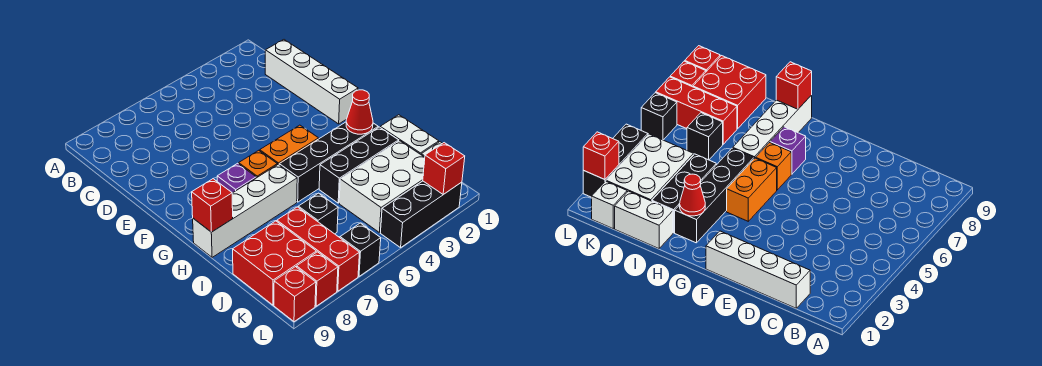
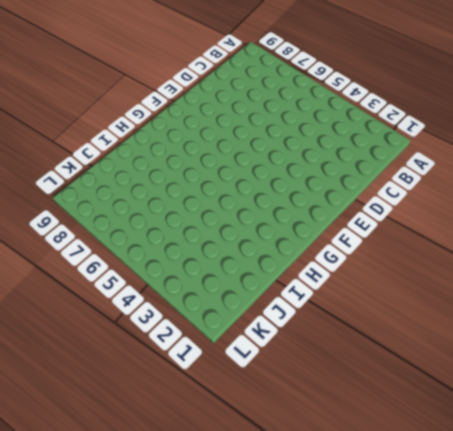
none -> white 1x4 brick [265,40,358,124]
none -> orange 1x2 brick [260,125,319,165]
none -> orange 1x1 brick [239,150,277,178]

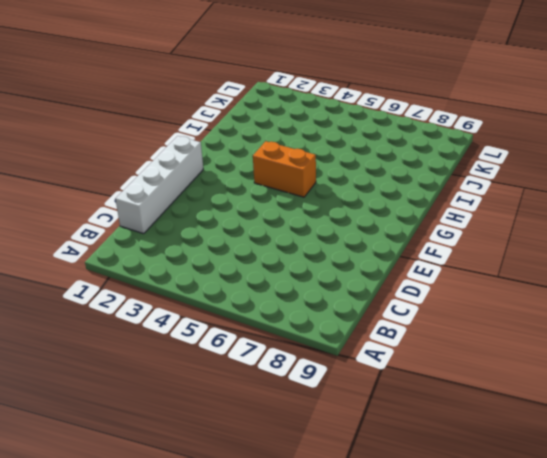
none -> orange 1x1 brick [239,150,277,178]
none -> purple 1x1 brick [217,163,256,193]
none -> black 1x4 brick [279,122,378,202]

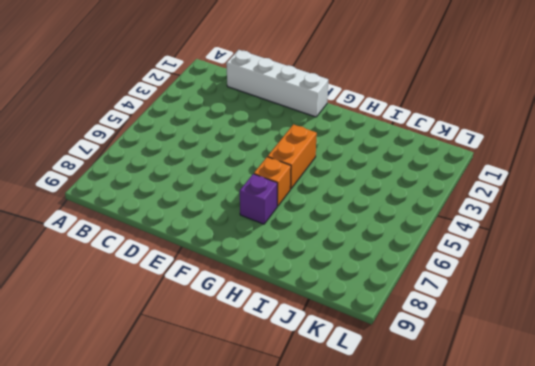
none -> black 1x4 brick [279,122,378,202]
none -> white 1x4 brick [193,164,297,257]
none -> white 1x2 brick [380,115,439,154]

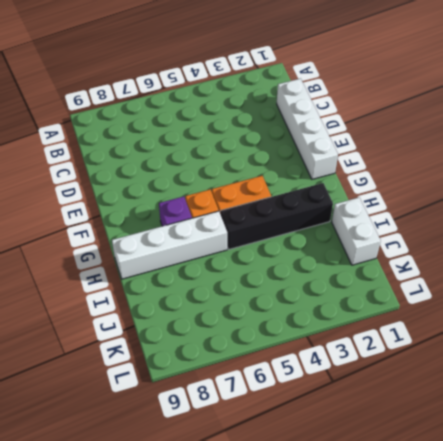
none -> black 1x3 brick [319,127,399,203]
none -> white 2x3 brick [339,141,425,232]
none -> black 1x1 brick [298,193,338,234]

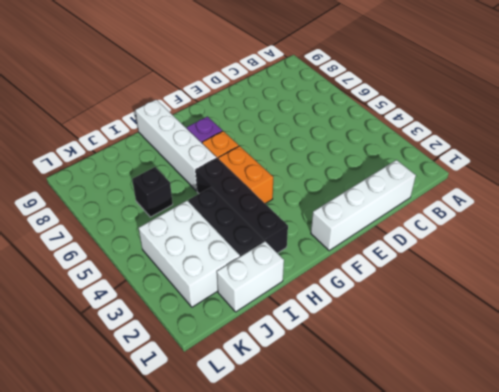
none -> red 1x3 brick [277,207,360,291]
none -> red 2x2 brick [233,221,316,305]
none -> white 1x1 brick [592,181,627,229]

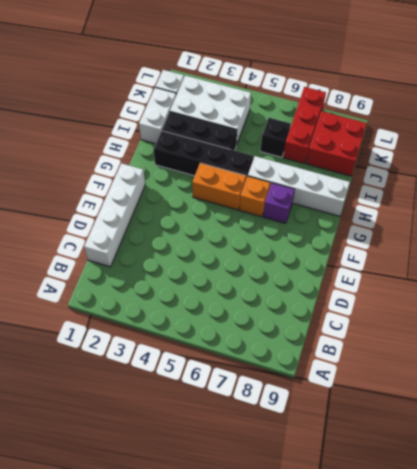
none -> black 1x3 brick [381,181,462,248]
none -> black 1x1 brick [340,223,381,276]
none -> red 1x1 brick [297,252,338,306]

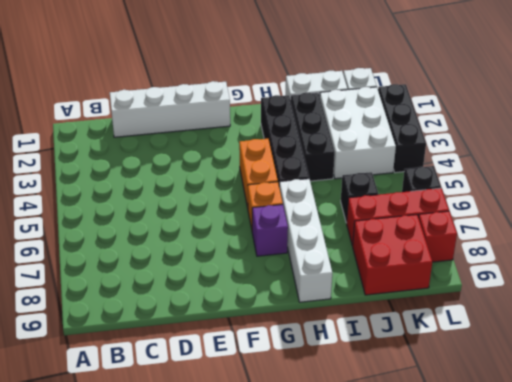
none -> red 1x1 brick [274,267,316,322]
none -> red 1x1 cone [346,90,373,134]
none -> red 1x1 brick [192,179,233,232]

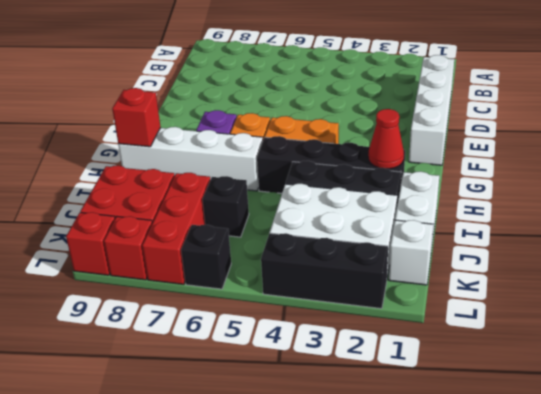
none -> red 1x1 brick [423,143,465,194]

